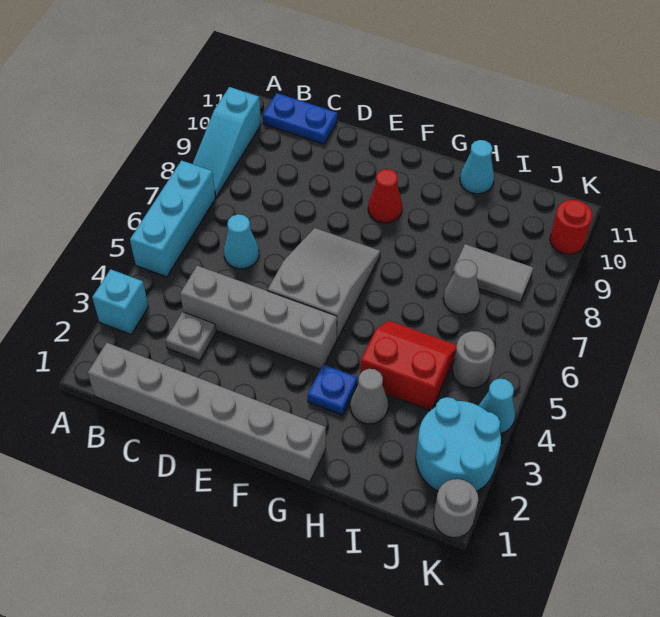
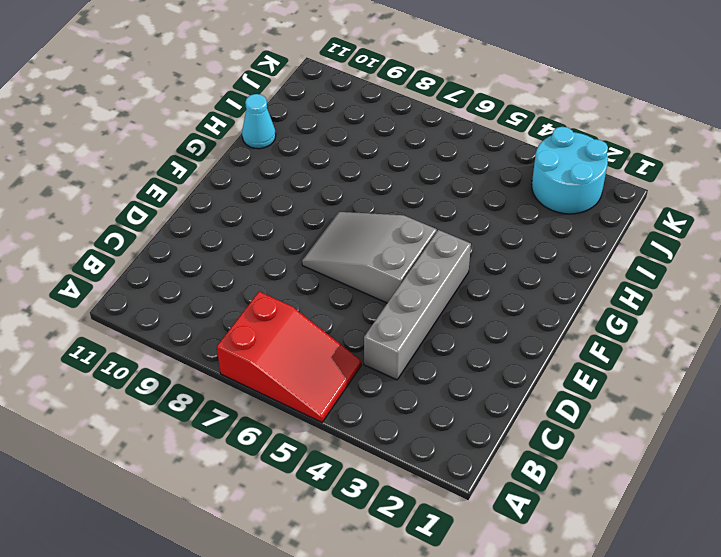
red 2x3 slope [217,292,361,422] -> cyan 1x3 brick [130,161,216,277]
none -> cyan 1x1 brick [92,269,148,334]
none -> cyan 1x3 slope [193,87,261,197]
none -> grey 1x6 brick [88,343,326,482]

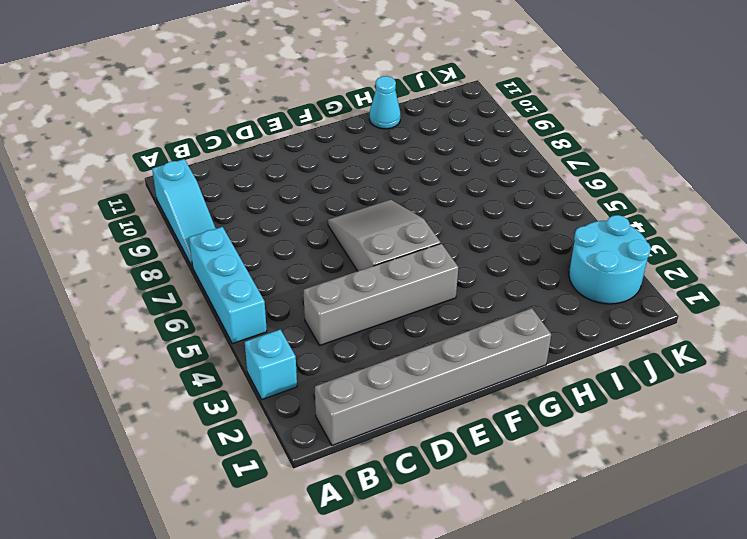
none -> blue 1x2 plate [263,93,337,144]
none -> grey 1x1 plate [165,312,216,361]
none -> cyan 1x1 cone [224,214,259,269]

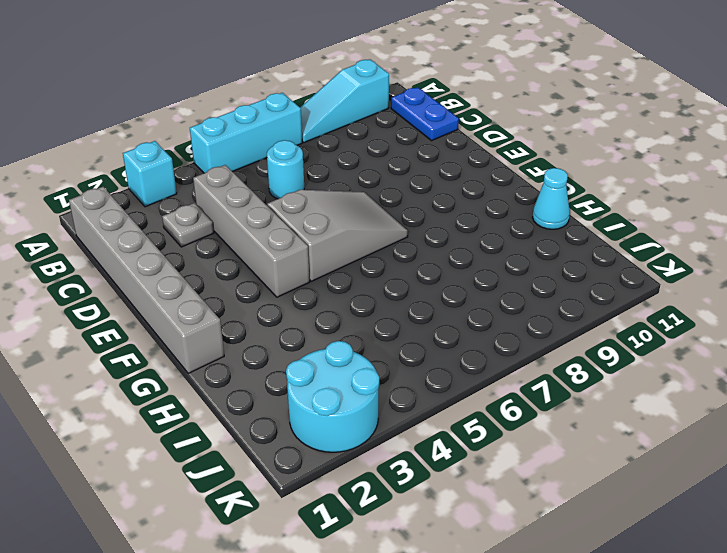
cyan 1x1 round brick [267,140,304,199] -> cyan 1x1 cone [224,214,259,269]
none -> red 1x1 cone [368,169,402,223]
none -> blue 1x1 plate [308,365,357,415]
none -> grey 1x1 cone [350,369,388,424]

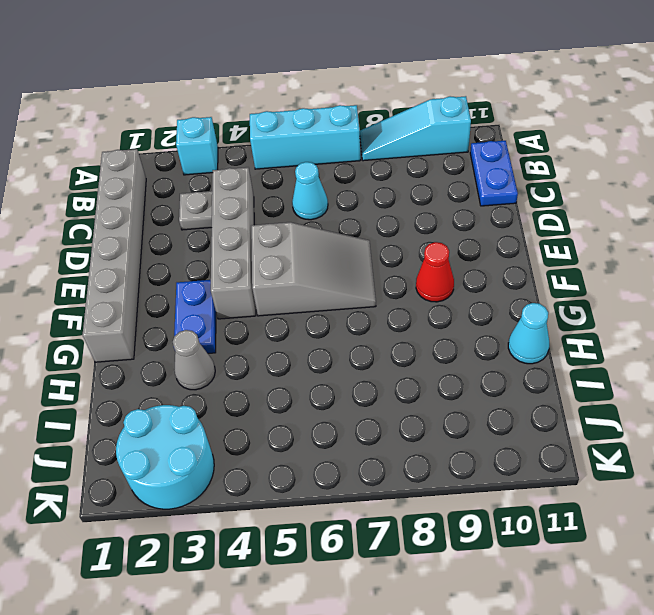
blue 1x2 plate [174,280,216,353] -> blue 1x1 plate [308,365,357,415]
none -> red 2x2 slope [360,321,457,410]
none -> grey 1x1 cone [443,260,480,314]
none -> grey 1x2 tile [452,244,533,302]

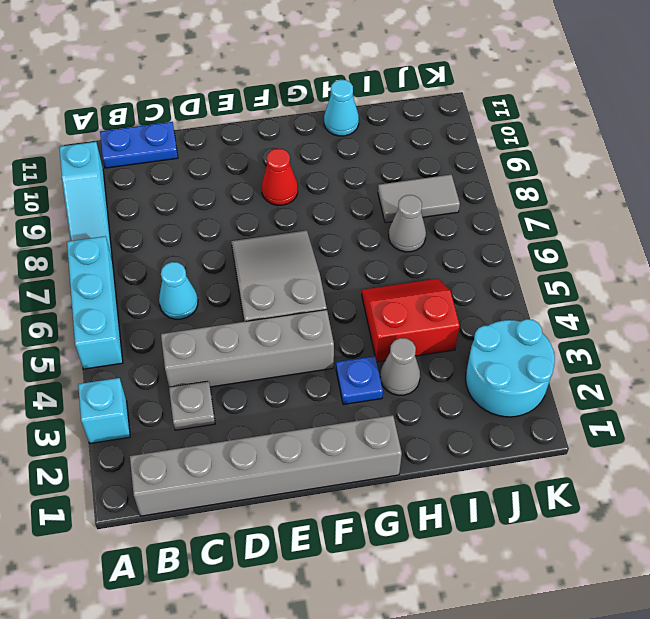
none -> grey 1x1 round brick [453,331,495,388]
none -> grey 1x1 round brick [434,479,478,538]
none -> cyan 1x1 cone [479,379,515,433]

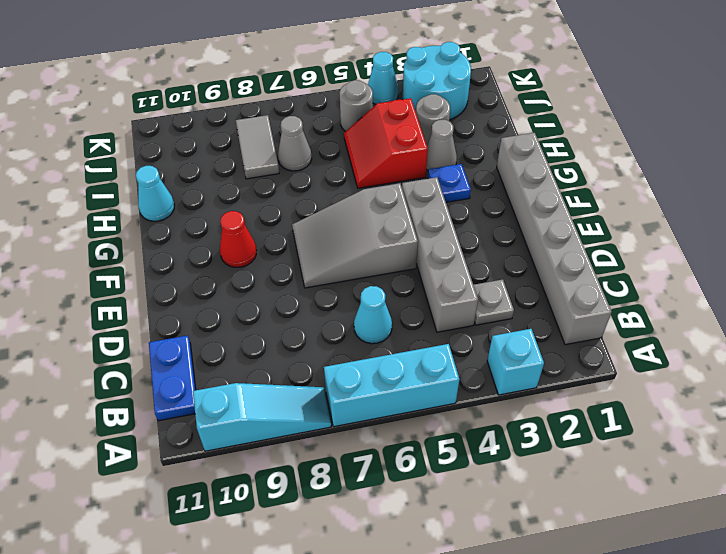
grey 1x1 round brick [416,94,450,145] -> grey 1x1 round brick moved to [434,479,478,538]
none -> red 1x1 round brick [550,200,592,254]

